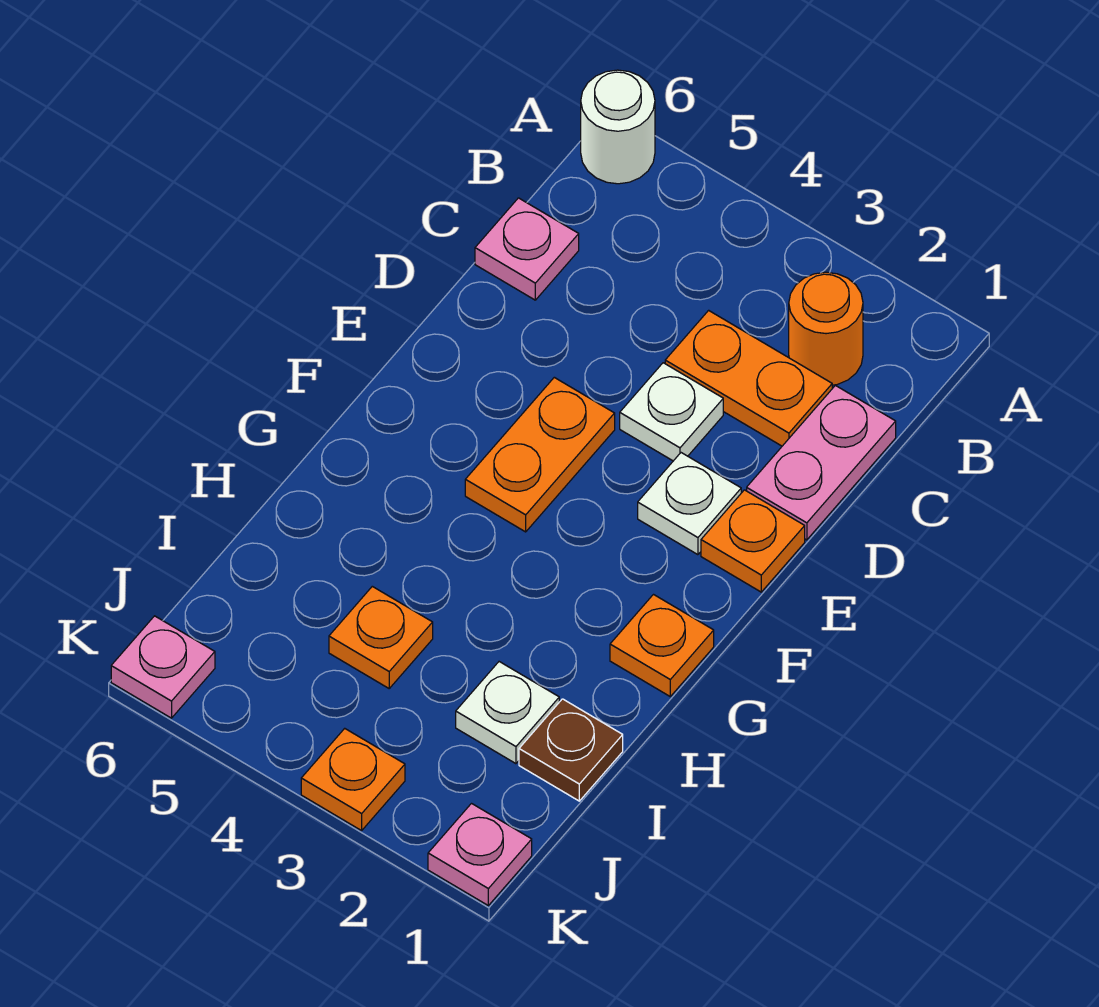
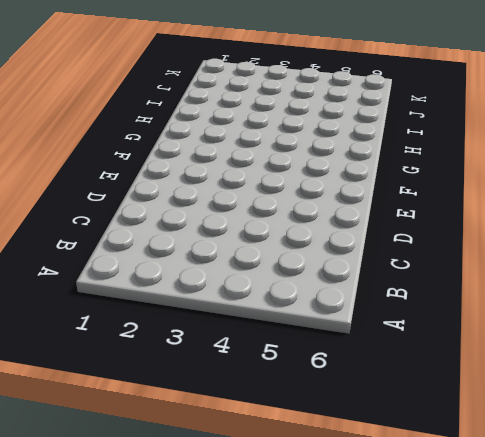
none -> white 1x1 round brick [581,70,655,184]
none -> orange 1x1 round brick [789,272,863,385]
none -> pink 1x2 plate [747,385,896,540]

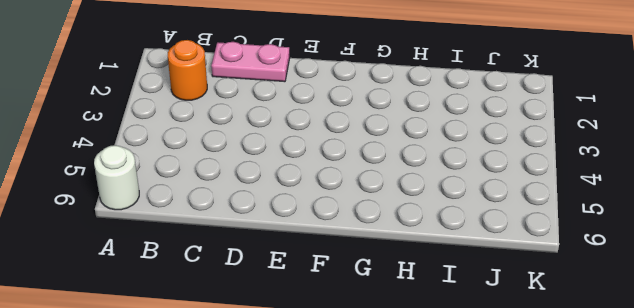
none -> orange 1x2 plate [665,310,832,446]
none -> pink 1x1 plate [475,198,579,300]
none -> white 1x1 plate [620,363,723,461]

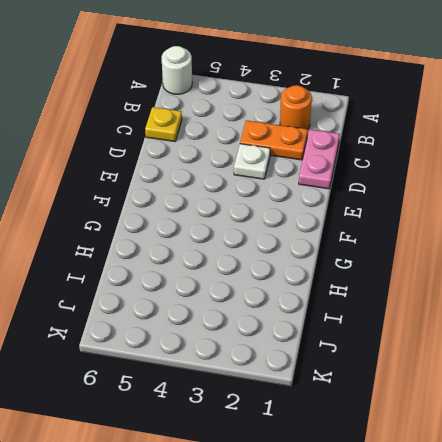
yellow 1x1 plate [145,107,182,142] -> pink 1x1 plate [475,198,579,300]
none -> orange 1x1 plate [701,490,805,592]
none -> white 1x1 plate [638,453,741,555]
none -> orange 1x2 plate [465,377,615,532]

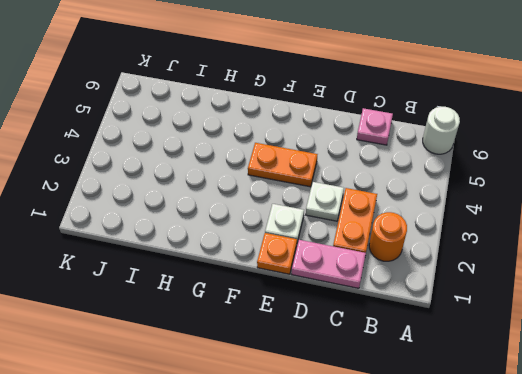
none -> orange 1x1 plate [610,595,714,696]
none -> brown 1x1 plate [519,699,623,801]
none -> white 1x1 plate [456,662,559,764]

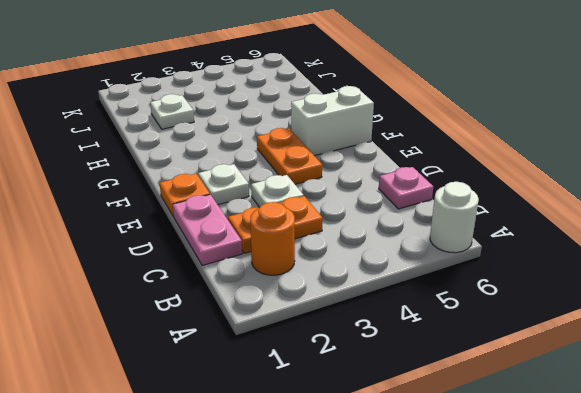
white 1x2 brick [291,86,374,156] -> none
none -> orange 1x1 plate [610,595,714,696]
none -> brown 1x1 plate [519,699,623,801]
none -> orange 1x1 plate [329,586,433,688]

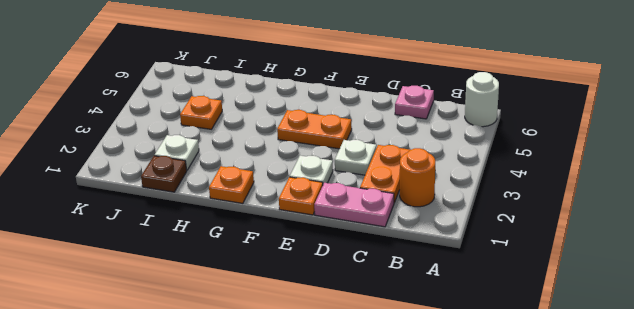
none -> pink 1x1 plate [428,804,532,905]
none -> orange 1x1 plate [301,728,405,831]
none -> pink 1x1 plate [111,616,215,718]

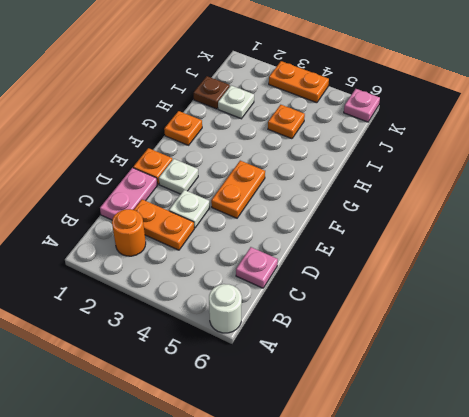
orange 1x2 plate [269,61,329,103] -> orange 1x1 plate [301,728,405,831]
none -> pink 1x1 plate [428,804,532,905]

